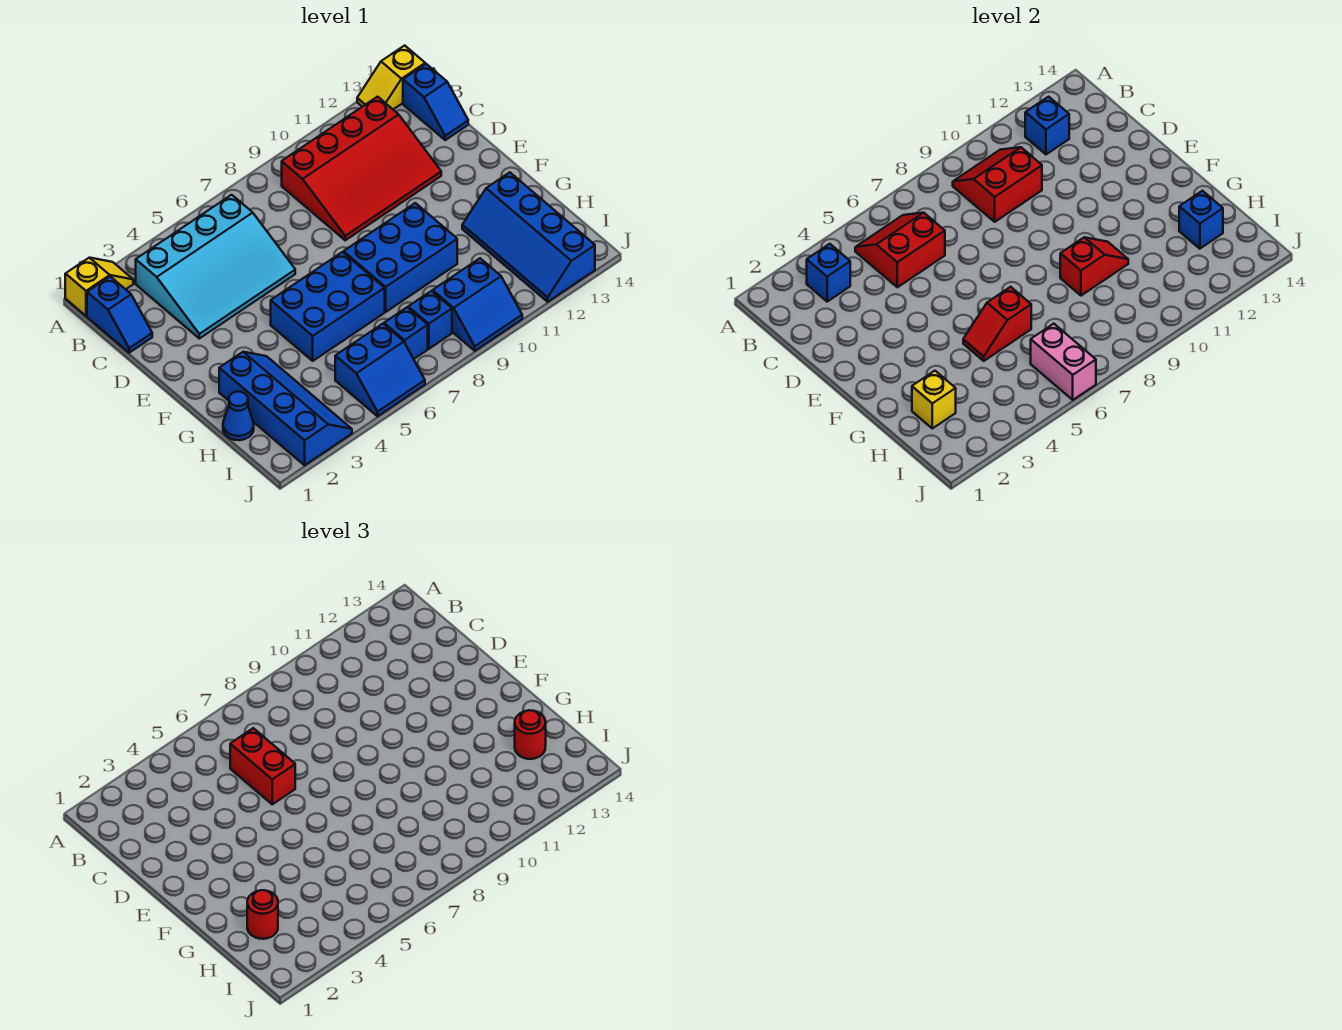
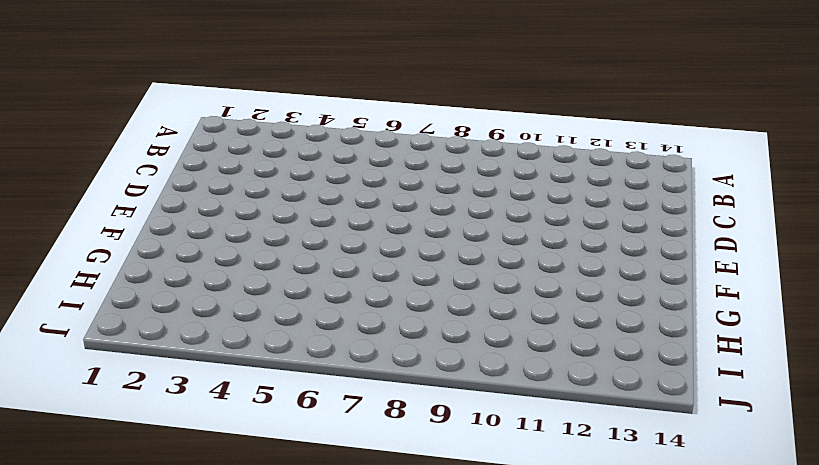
none -> yellow 1x2 slope [65,258,133,316]
none -> yellow 1x2 slope [357,45,425,109]
none -> blue 1x2 slope [87,277,152,353]

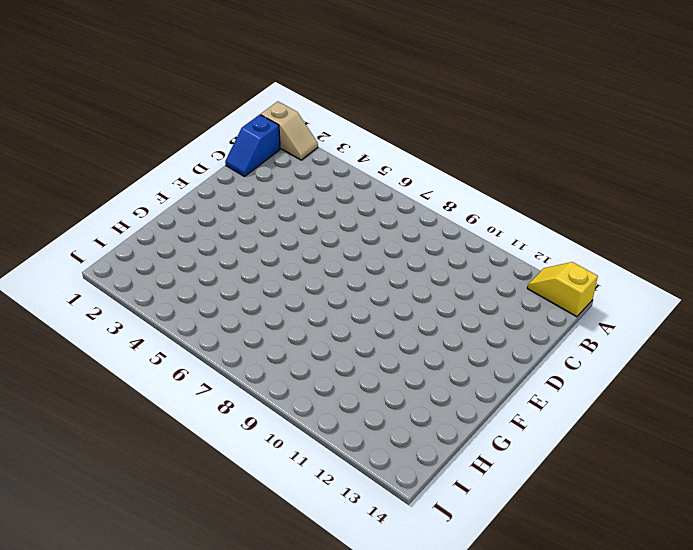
tan 1x2 slope [261,101,318,160] -> yellow 1x2 slope [65,258,133,316]
none -> cyan 3x4 slope [136,195,295,338]
none -> red 3x4 slope [282,97,441,240]
none -> blue 1x2 slope [403,64,468,140]

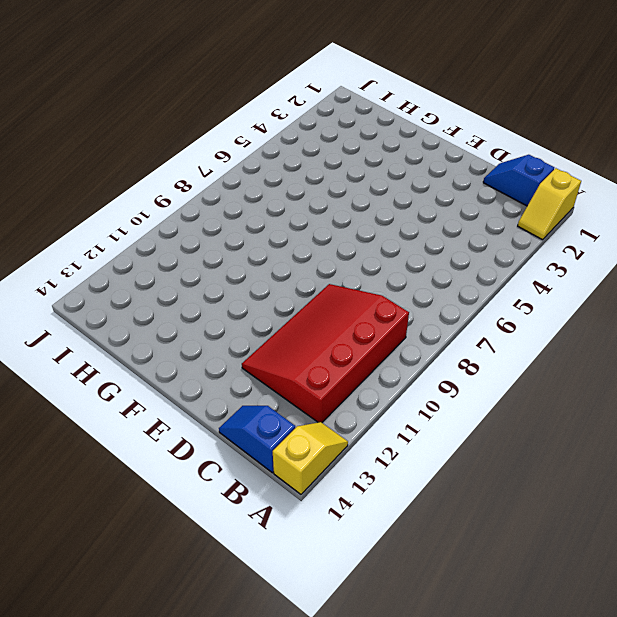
none -> cyan 3x4 slope [136,195,295,338]
none -> blue 2x3 brick [271,252,385,361]
none -> blue 2x3 brick [344,203,457,312]

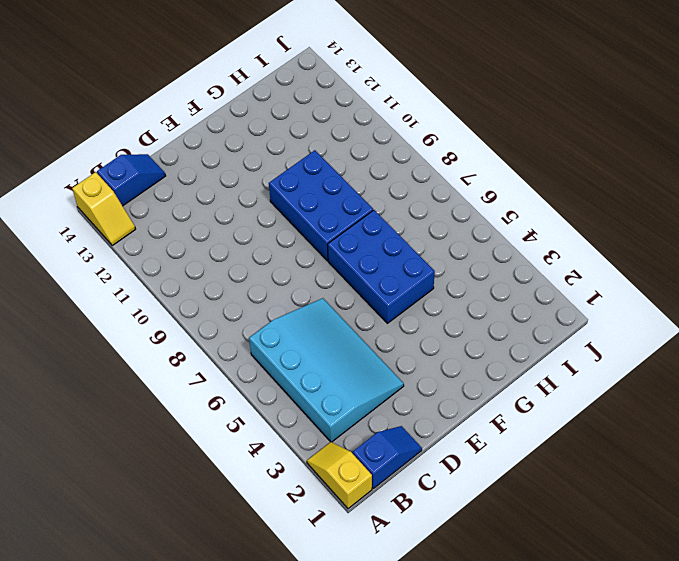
none -> red 3x4 slope [282,97,441,240]
none -> blue 2x4 slope [219,352,352,465]
none -> blue 2x4 slope [462,172,595,302]

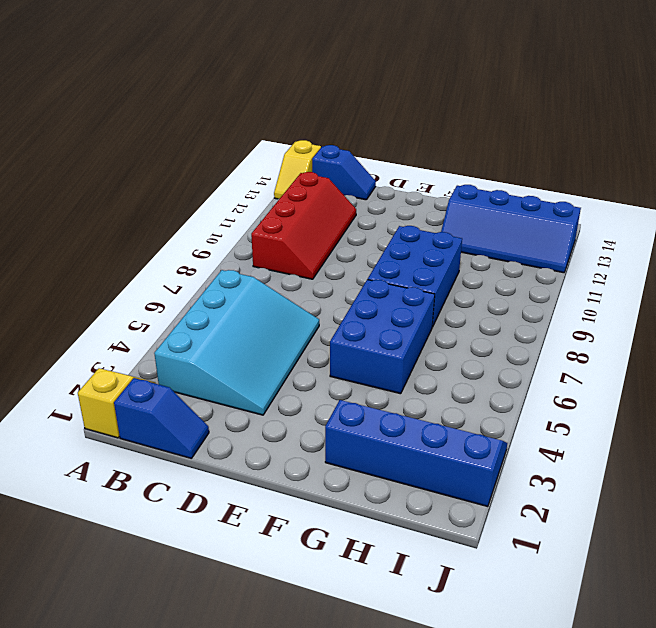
red 2x4 slope [251,172,356,279] -> red 3x4 slope [282,97,441,240]
none -> blue 1x1 cone [223,392,254,440]
none -> blue 2x2 slope [335,324,425,416]
none -> blue 1x1 brick [384,307,428,359]

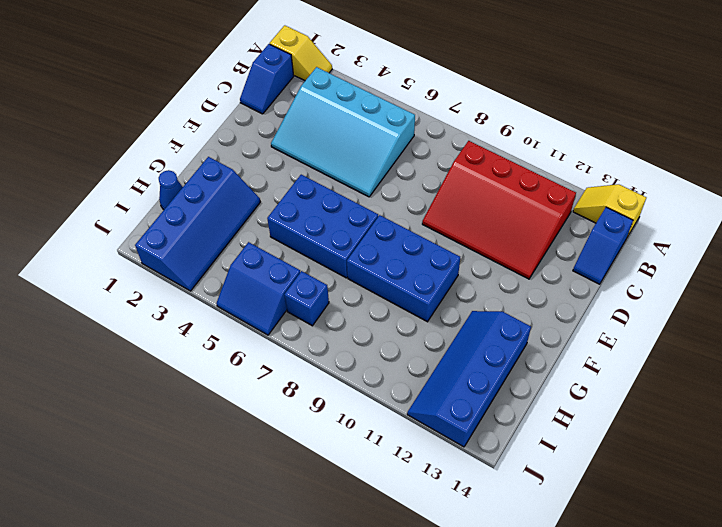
none -> blue 1x1 brick [408,291,452,349]
none -> blue 2x2 slope [433,258,522,351]
none -> blue 1x1 brick [807,244,850,302]

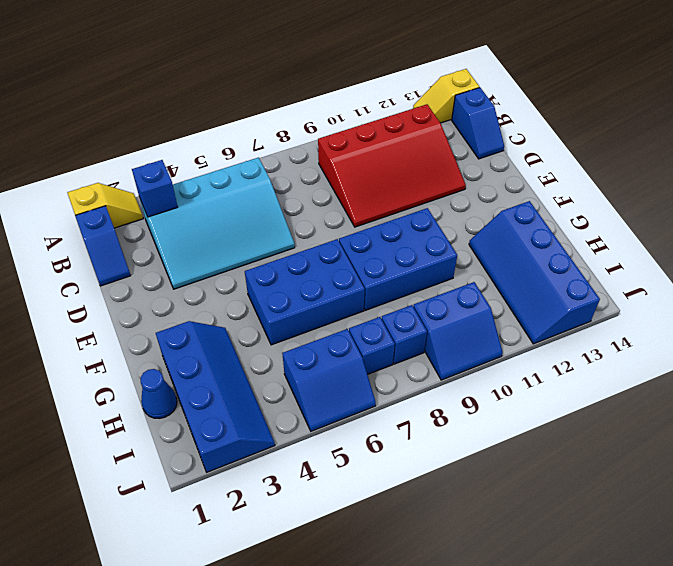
none -> red 2x2 slope [855,213,945,287]
none -> red 2x2 slope [953,147,1042,222]
none -> blue 1x1 brick [1025,97,1069,154]

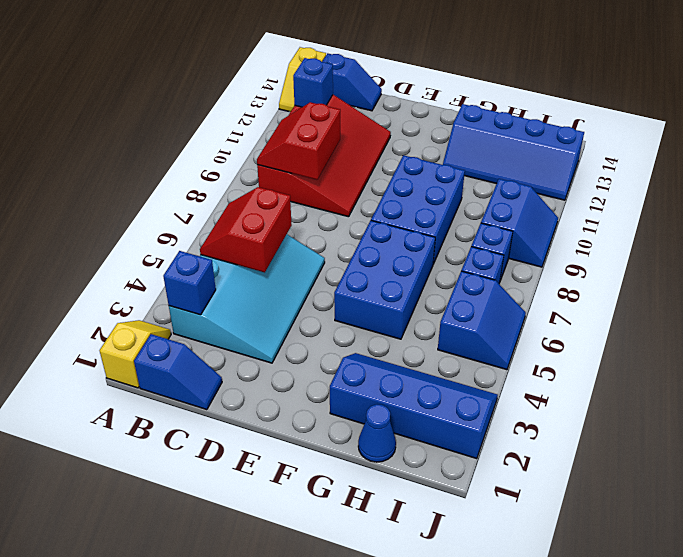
none -> red 1x2 slope [963,287,1031,361]
none -> red 1x2 slope [1060,237,1128,296]
none -> yellow 1x1 brick [912,371,956,428]

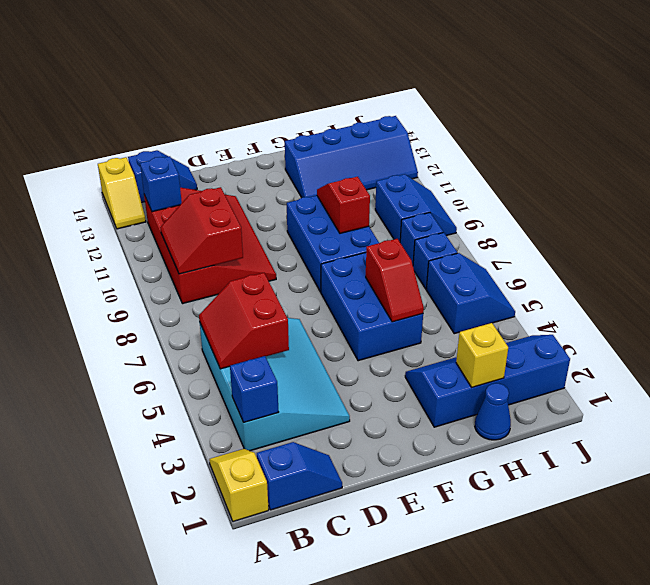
none -> blue 1x1 brick [1179,191,1223,249]
none -> pink 1x2 brick [1031,324,1096,400]
none -> red 1x2 brick [230,728,295,804]

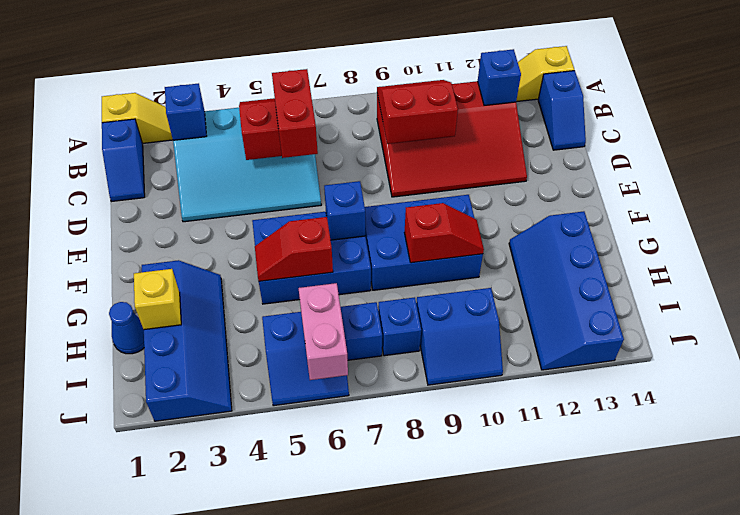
blue 1x1 brick [324,181,365,240] -> blue 1x1 brick moved to [1179,191,1223,249]
none -> red 1x1 round brick [247,890,278,939]
none -> red 1x1 round brick [515,710,546,759]

